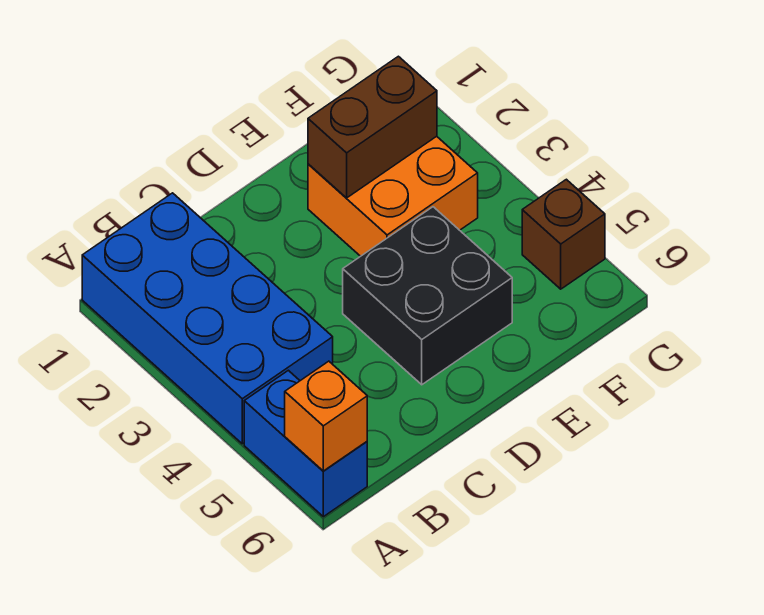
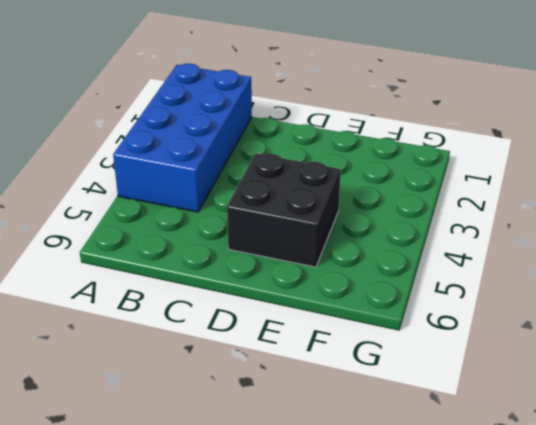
none -> blue 1x2 brick [244,370,367,517]
none -> orange 2x2 brick [308,136,478,256]

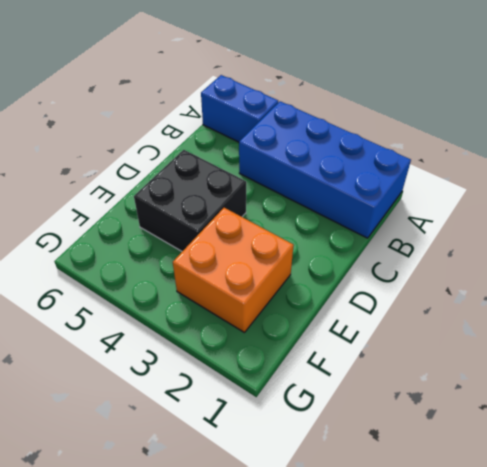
none -> brown 1x1 brick [522,179,605,289]
none -> orange 1x1 brick [285,361,367,471]

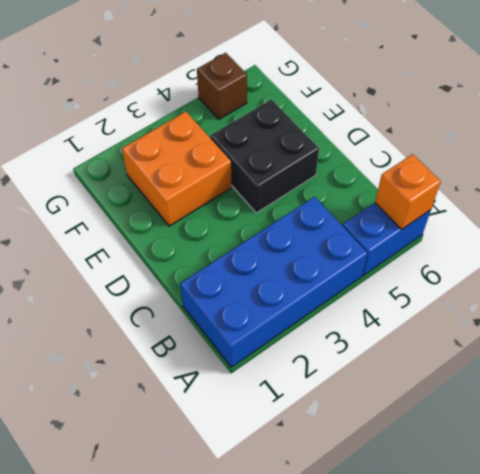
none -> brown 1x2 brick [308,56,437,198]

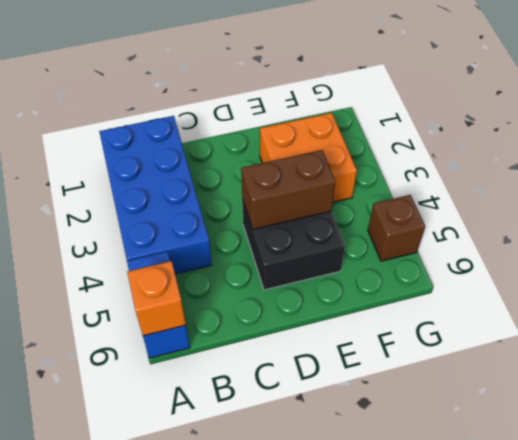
brown 1x2 brick [241,150,336,229] -> brown 1x2 brick moved to [308,56,437,198]

